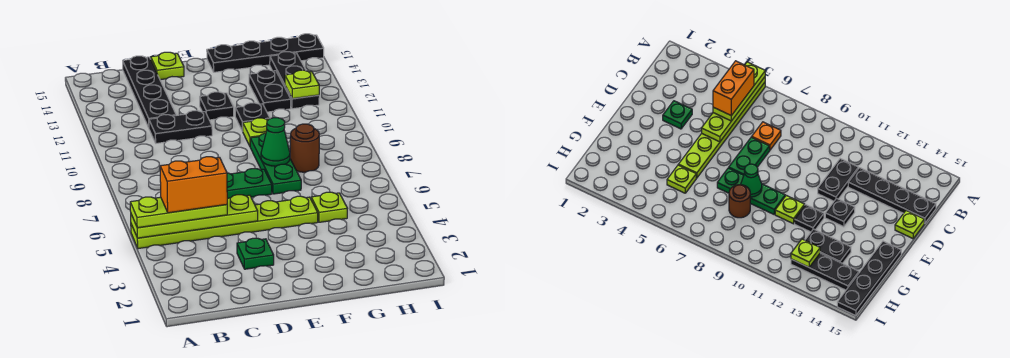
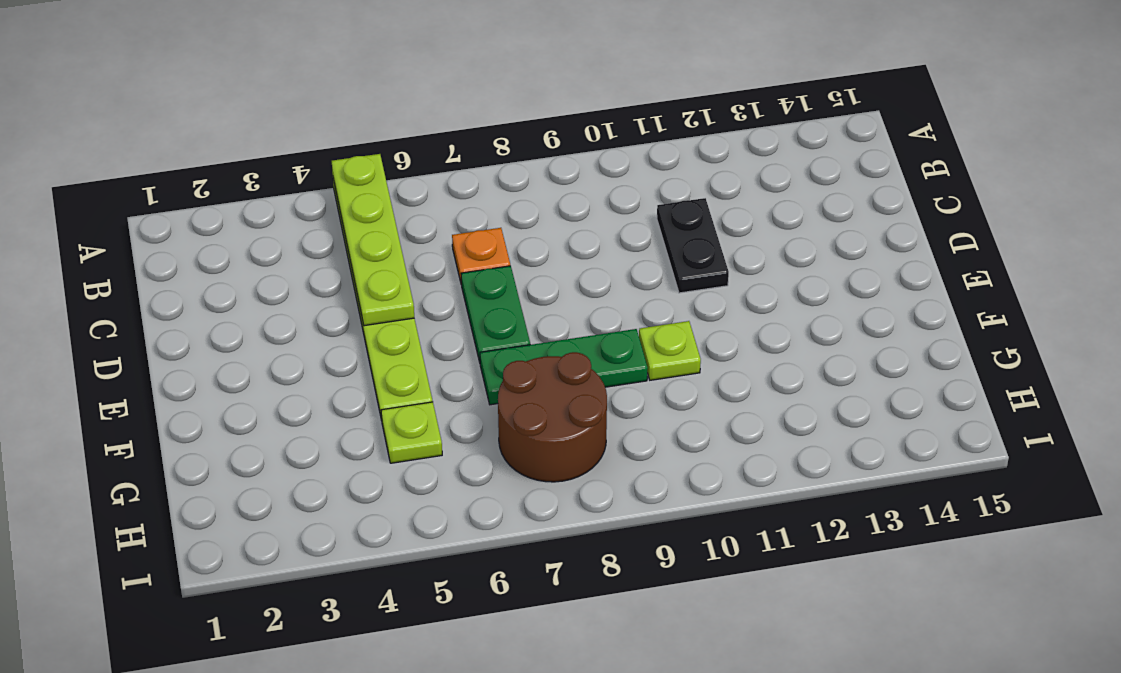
brown 2x2 round brick [498,352,607,482] -> brown 1x1 round brick [290,124,319,172]
none -> black 1x4 plate [123,56,176,127]
none -> green 1x1 plate [237,238,274,269]
none -> lime 1x1 plate [151,52,184,80]

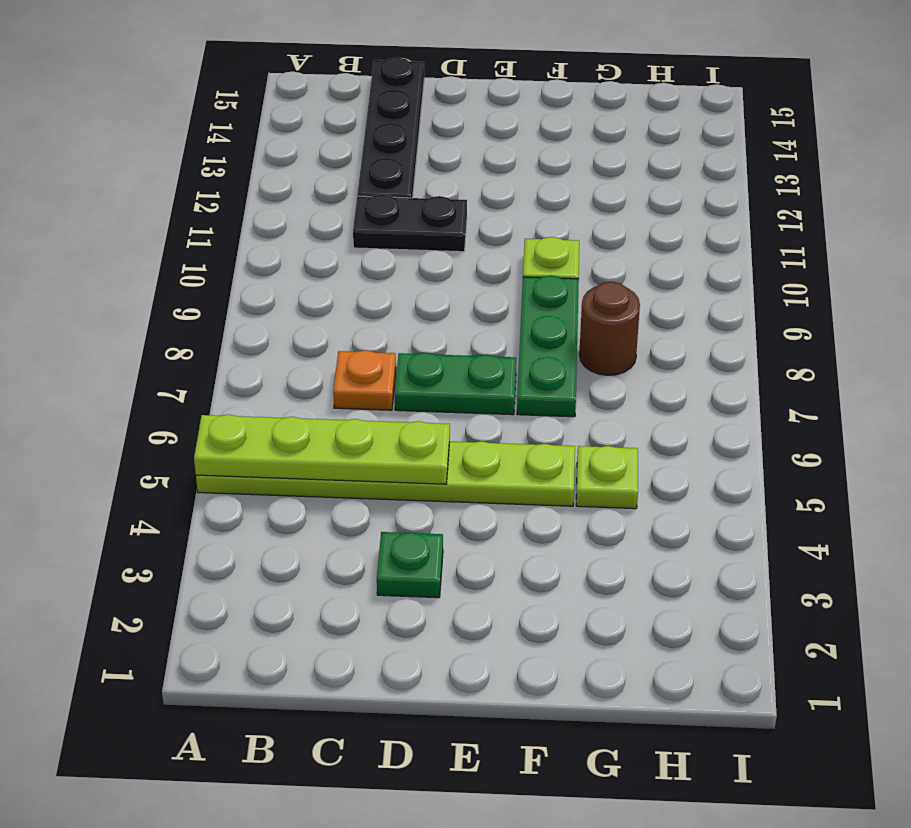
none -> lime 1x1 plate [151,52,184,80]
none -> black 1x1 plate [200,92,234,120]
none -> black 1x1 plate [235,103,270,131]

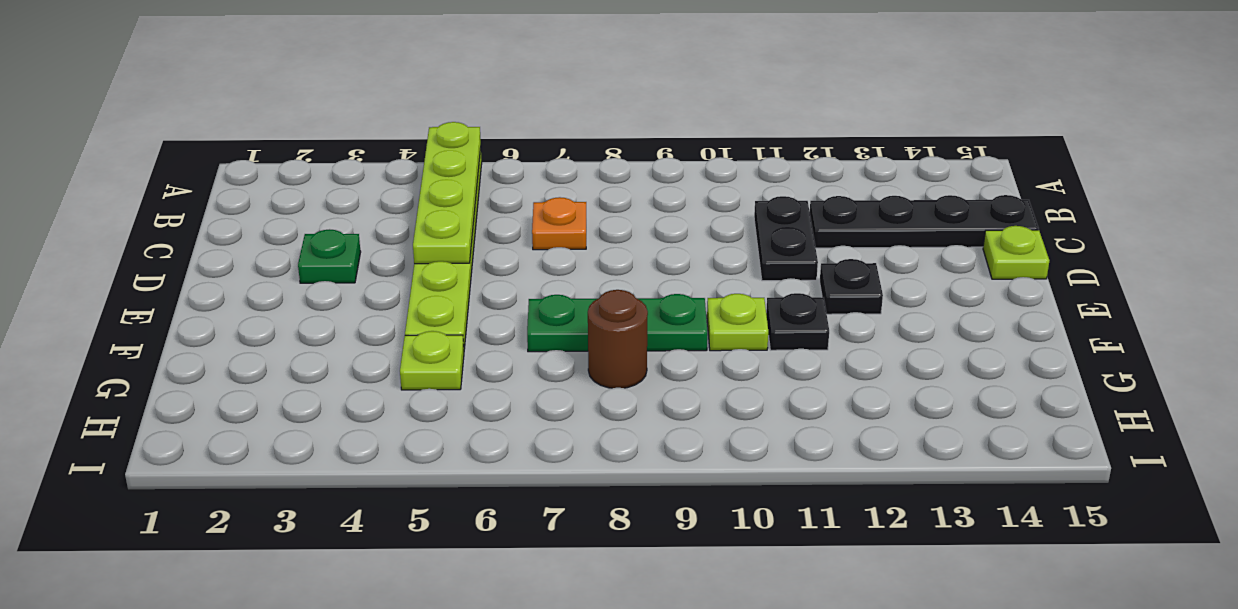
none -> green 1x2 plate [227,169,272,198]
none -> black 1x4 plate [207,34,324,72]
none -> black 1x2 plate [249,70,291,112]

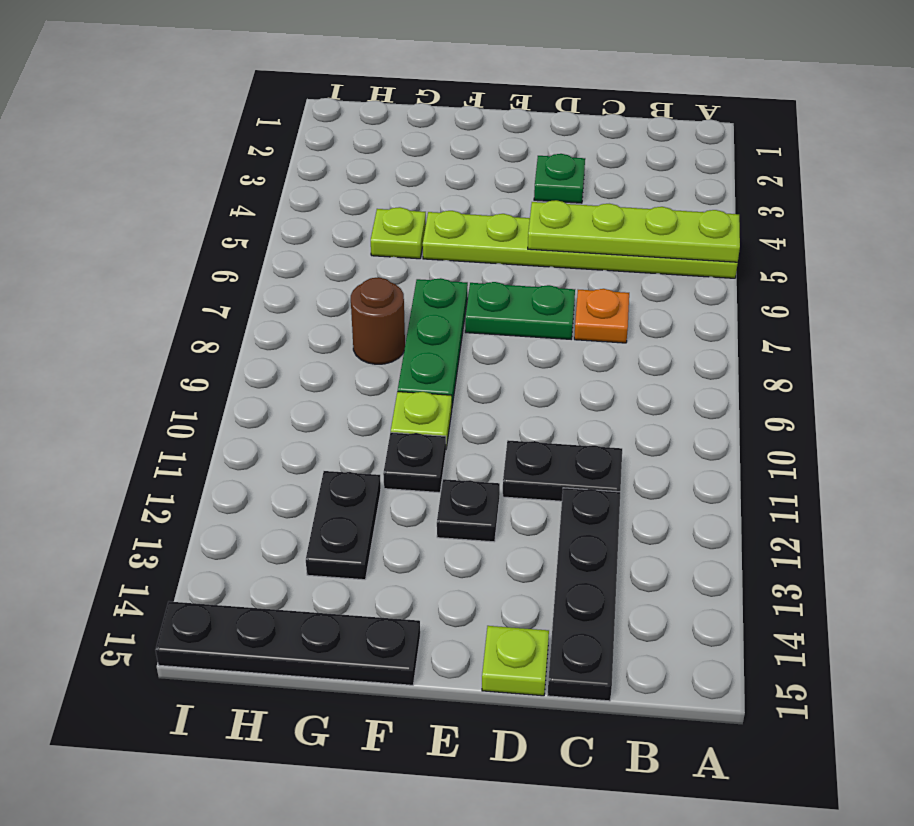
none -> black 1x3 plate [270,52,319,109]
none -> green 1x1 cone [261,118,290,166]
none -> lime 1x1 plate [285,70,319,99]

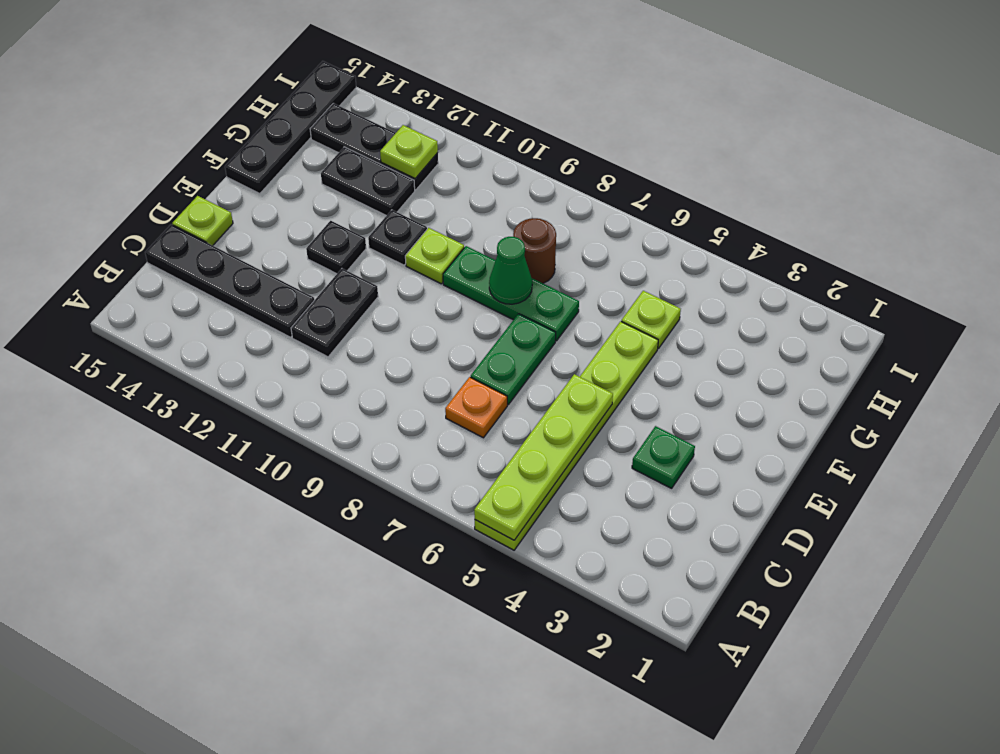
none -> lime 1x3 plate [130,197,227,228]
none -> orange 1x2 brick [160,157,227,213]

